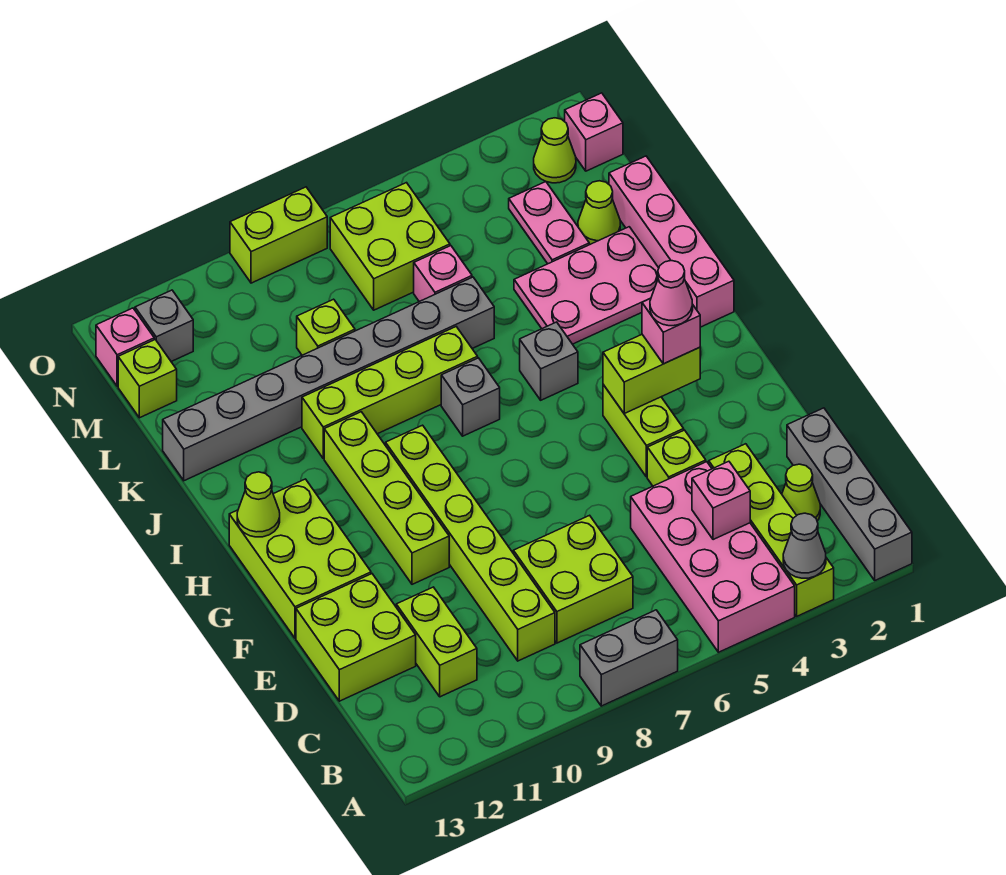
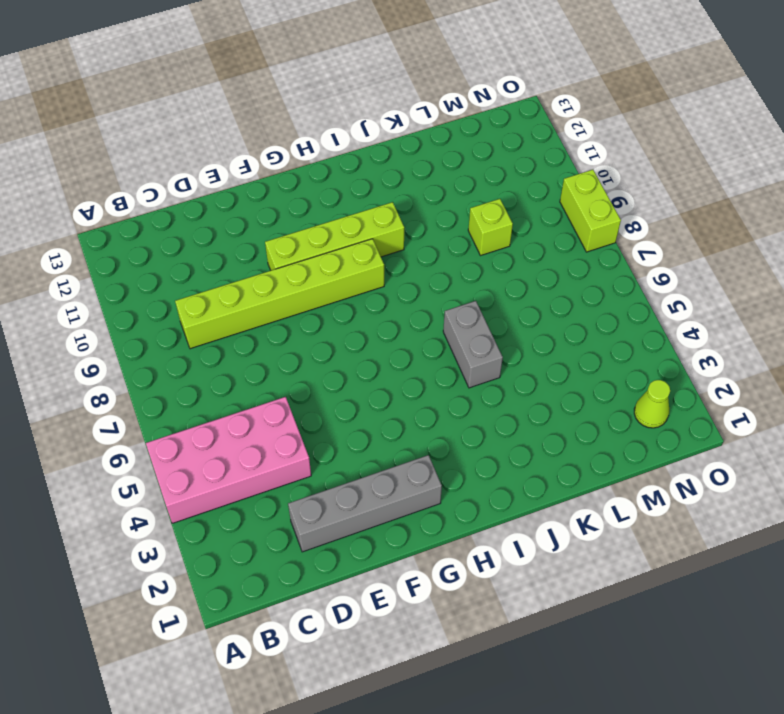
grey 1x4 brick [288,455,442,552] -> grey 1x4 brick moved to [787,408,912,580]
grey 1x2 brick [443,301,503,388] -> grey 1x2 brick moved to [580,610,678,706]
none -> lime 1x4 brick [709,444,834,616]
none -> lime 1x1 cone [782,464,820,521]
none -> lime 2x2 brick [513,515,633,643]
none -> lime 1x2 brick [396,587,477,697]

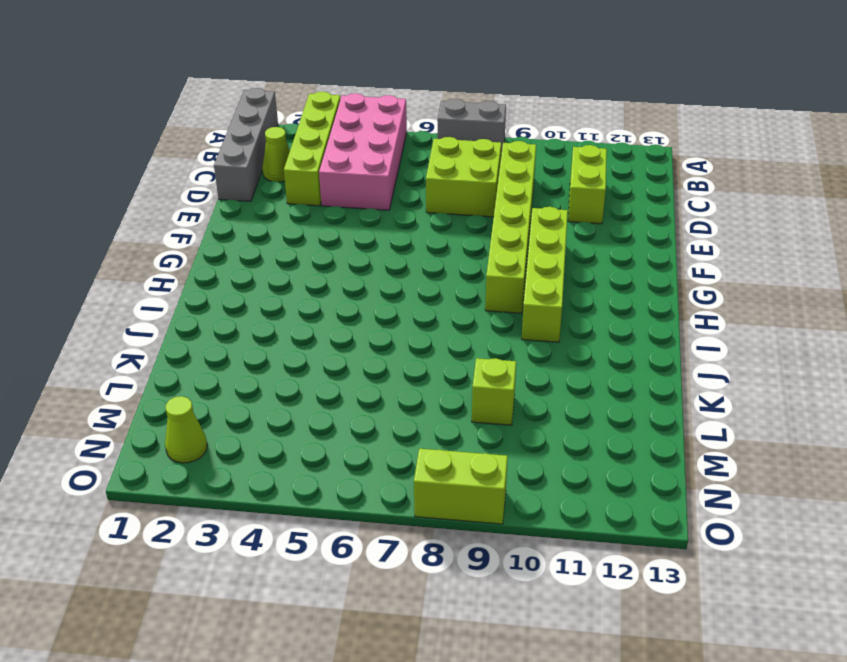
none -> lime 2x2 brick [296,574,416,701]
none -> lime 1x1 brick [647,430,706,486]
none -> lime 1x2 brick [603,385,684,477]
none -> lime 2x3 brick [229,479,371,638]

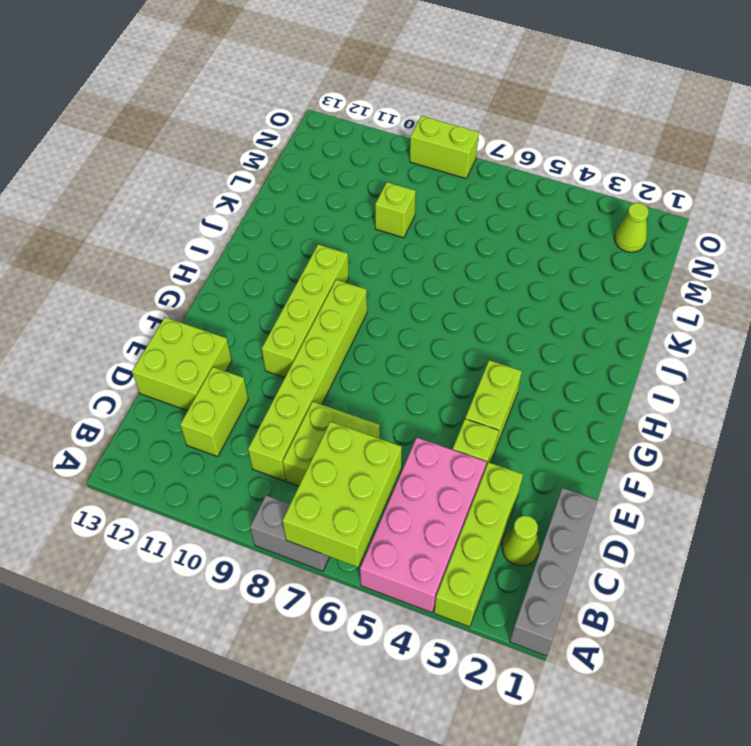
lime 2x3 brick [282,422,402,567] -> lime 2x3 brick moved to [229,479,371,638]
none -> pink 1x4 brick [609,156,734,327]
none -> grey 1x1 brick [520,322,578,400]
none -> grey 1x1 brick [441,358,500,436]
none -> pink 2x3 plate [514,227,659,344]

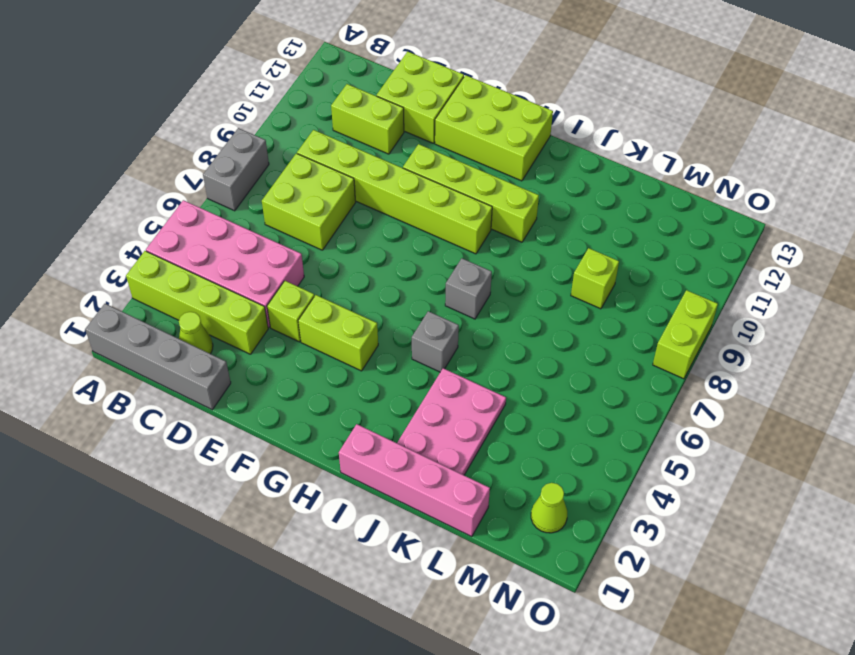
none -> lime 1x4 brick [302,327,478,458]
none -> grey 1x8 brick [163,277,494,481]
none -> lime 1x1 cone [578,181,620,244]
none -> pink 1x2 plate [509,181,589,264]

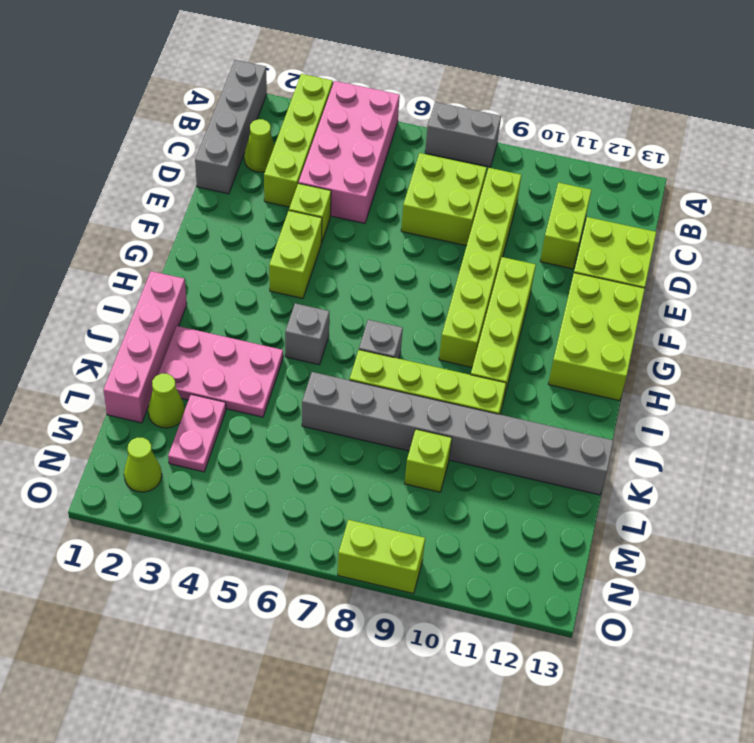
none -> pink 1x1 brick [414,246,472,302]
none -> lime 2x2 brick [330,183,450,310]
none -> lime 1x1 brick [118,340,177,418]
none -> pink 1x1 brick [565,93,623,171]

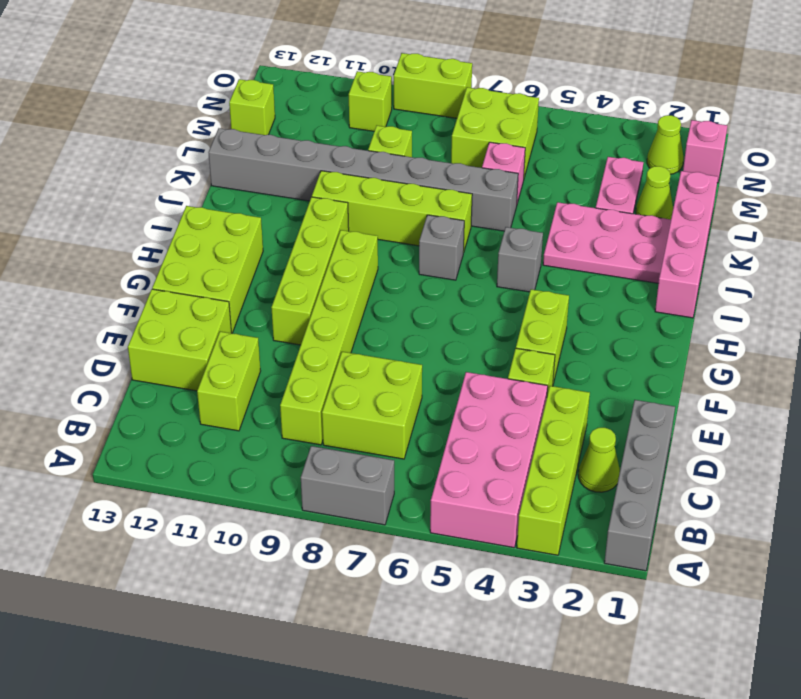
lime 1x1 brick [349,71,392,131] -> none
none -> grey 1x1 brick [135,290,193,362]
none -> pink 1x1 brick [96,308,154,386]
none -> grey 1x1 cone [783,513,826,578]
none -> pink 1x1 brick [692,461,750,540]

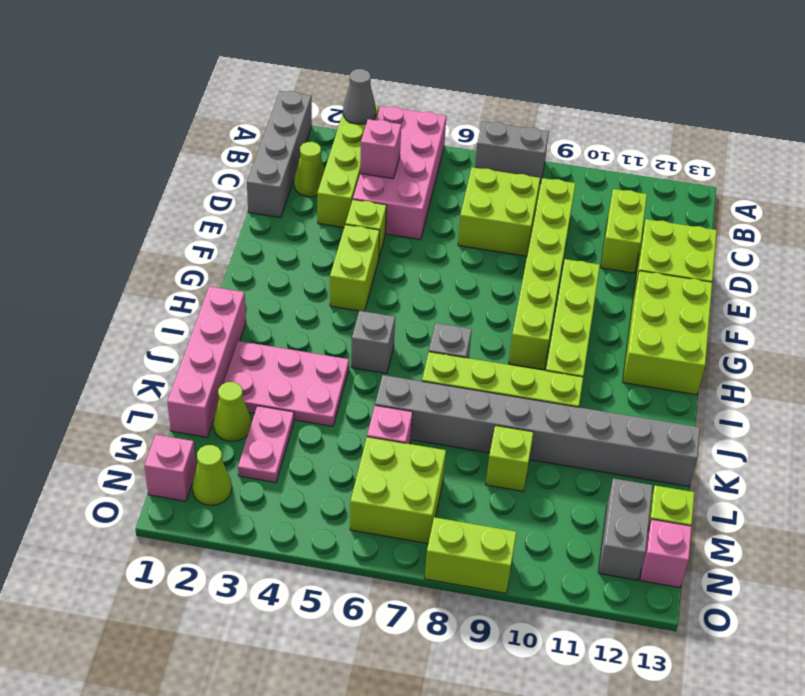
grey 1x2 brick [598,478,653,580] -> grey 1x1 brick [135,290,193,362]
none -> lime 1x2 brick [603,335,700,413]
none -> lime 1x1 cone [237,472,280,537]
none -> pink 1x1 brick [642,298,700,364]
none -> pink 1x1 cone [650,261,693,326]

